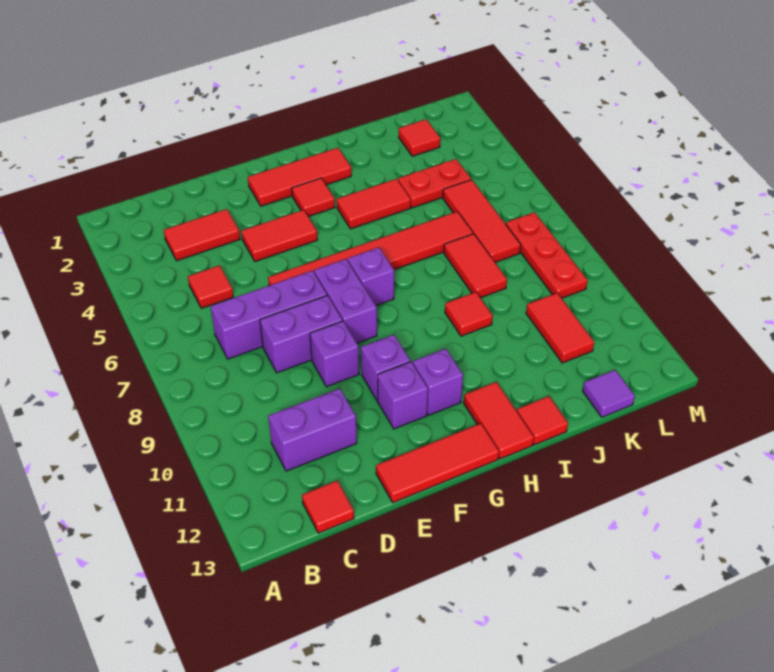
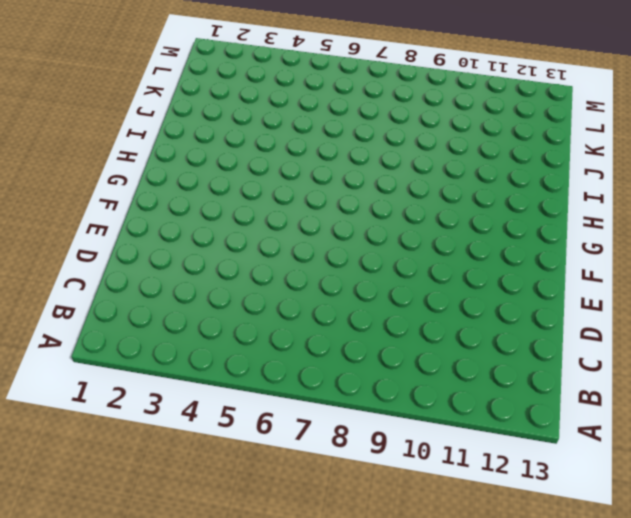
none -> red 1x2 tile [164,209,240,261]
none -> red 1x1 tile [188,265,233,308]
none -> purple 1x3 brick [211,271,327,359]

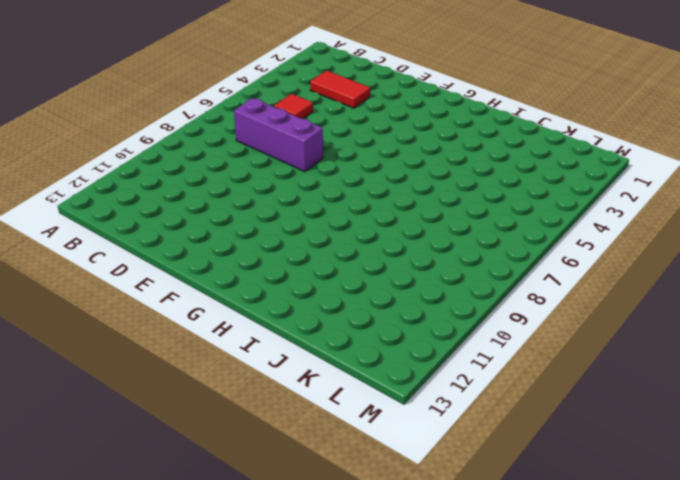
none -> purple 1x2 brick [268,389,357,471]
none -> red 1x1 tile [302,481,354,533]
none -> purple 1x2 brick [260,295,342,373]

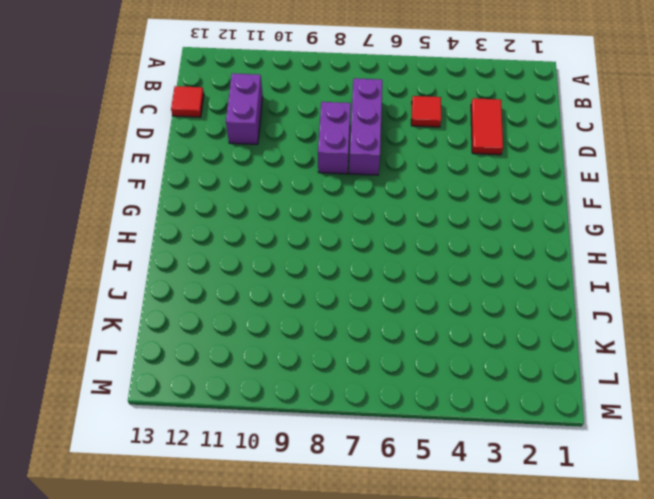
none -> red 1x2 tile [241,210,318,262]
none -> red 1x6 tile [268,212,473,285]
none -> purple 1x1 brick [310,321,359,387]

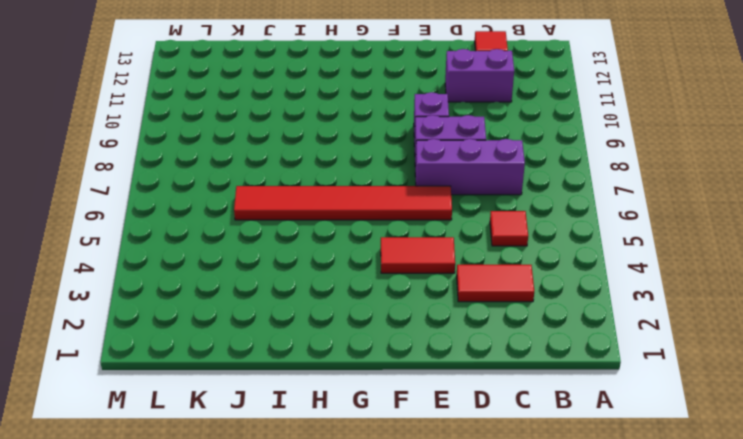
none -> red 1x3 tile [376,423,499,503]
none -> red 1x3 tile [248,148,351,206]
none -> purple 1x2 brick [314,259,377,343]

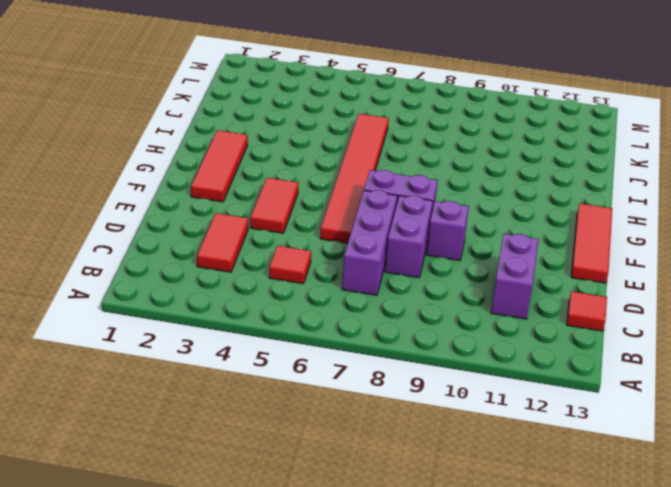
none -> purple 1x1 brick [361,335,410,401]
none -> purple 1x1 brick [378,362,428,429]
none -> red 1x1 tile [292,178,335,217]

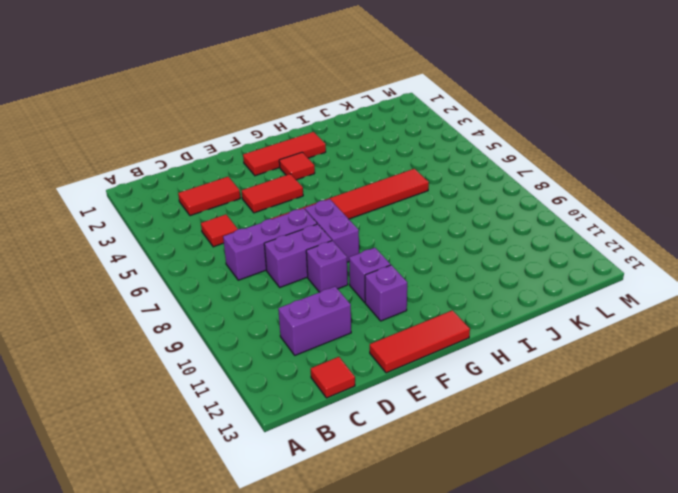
none -> purple 1x1 brick [348,247,394,306]
none -> purple 1x1 brick [413,349,463,415]
none -> red 1x2 tile [337,179,411,229]

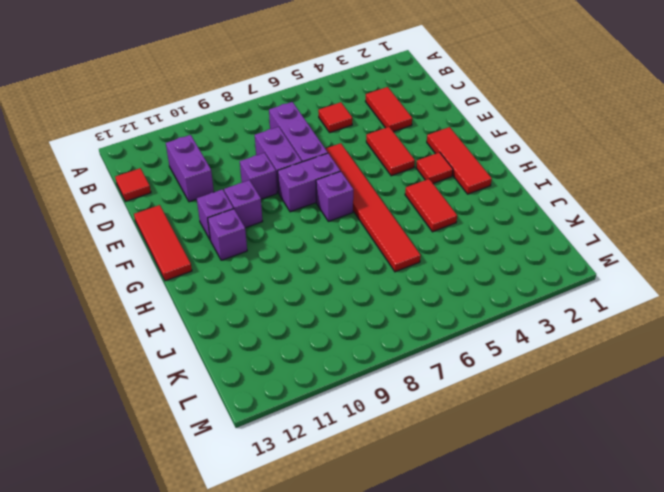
none -> red 1x2 tile [464,382,534,459]
none -> red 1x1 tile [445,292,493,336]
none -> red 1x1 tile [517,396,568,445]

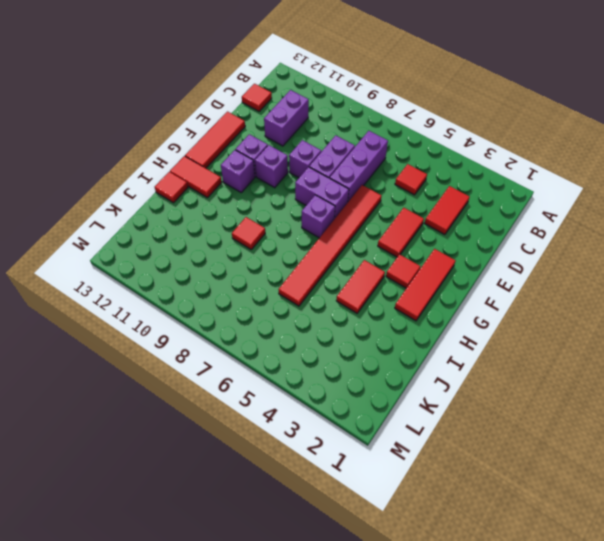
none -> red 1x2 plate [398,159,471,208]
none -> red 1x2 tile [444,234,507,298]
none -> red 1x1 tile [399,119,440,156]

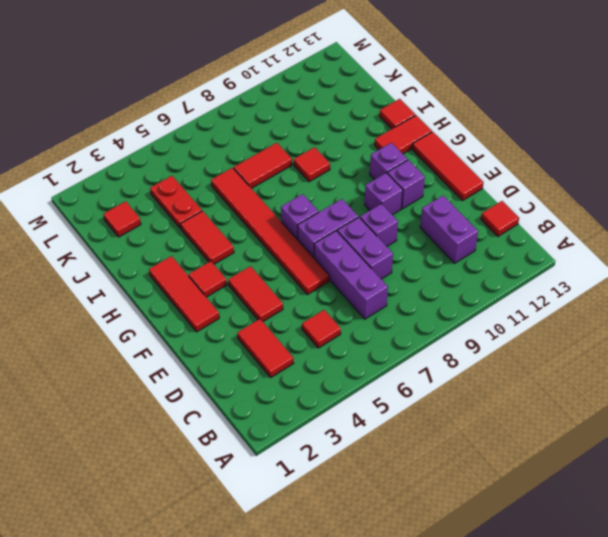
none -> red 1x3 tile [443,180,521,262]
none -> red 1x2 tile [526,293,594,363]
none -> purple 1x1 tile [583,370,635,417]

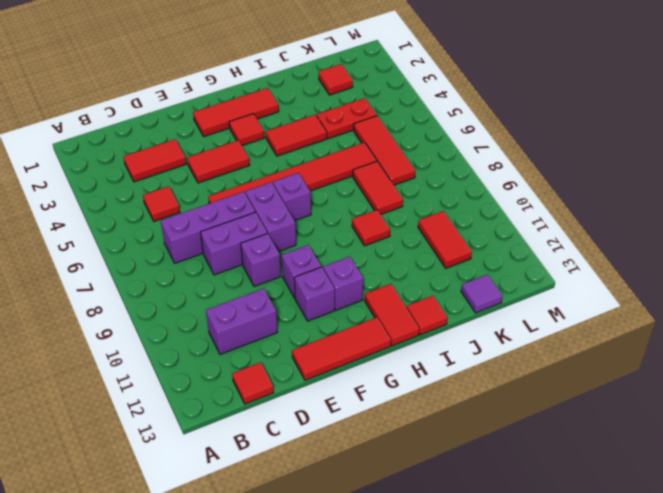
none -> red 1x3 plate [506,212,588,298]

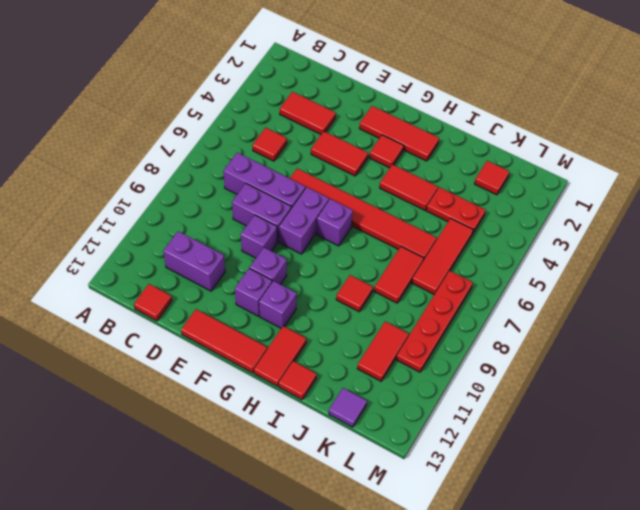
red 1x4 plate [396,271,473,372] -> red 1x3 plate [506,212,588,298]

